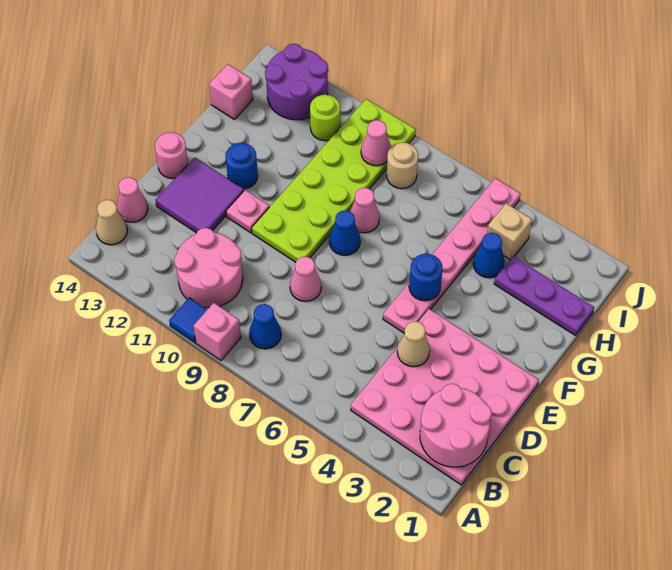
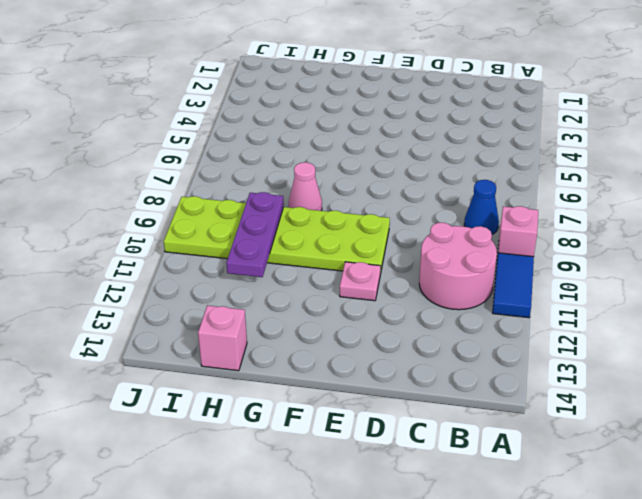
blue 1x2 tile [493,253,534,318] -> blue 1x1 tile [169,298,207,343]
purple 1x3 plate [226,192,284,277] -> purple 1x3 plate moved to [494,256,594,336]
none -> pink 4x4 plate [351,309,539,485]
none -> tan 1x1 cone [96,200,127,245]
none -> pink 1x1 cone [117,177,148,222]

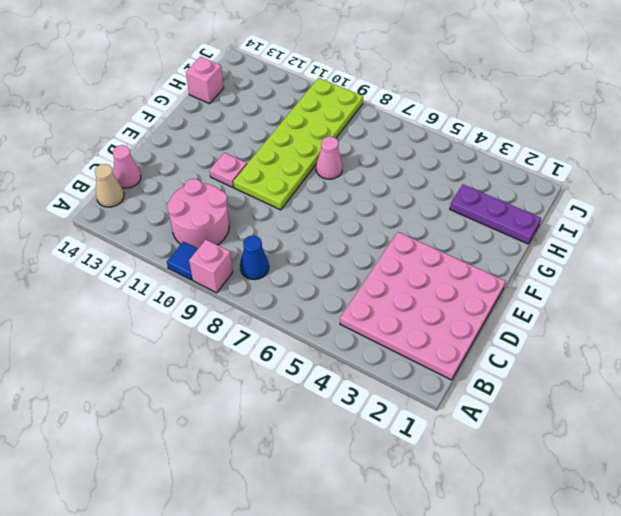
none -> pink 1x1 cone [290,257,321,302]
none -> purple 2x2 tile [155,158,244,233]
none -> pink 1x6 plate [383,178,521,334]

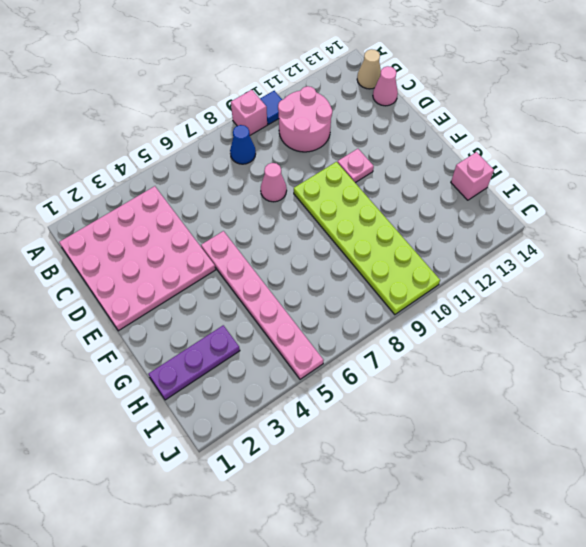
none -> purple 2x2 tile [155,158,244,233]
none -> pink 1x1 round brick [155,132,188,178]
none -> blue 1x1 cone [329,210,360,255]

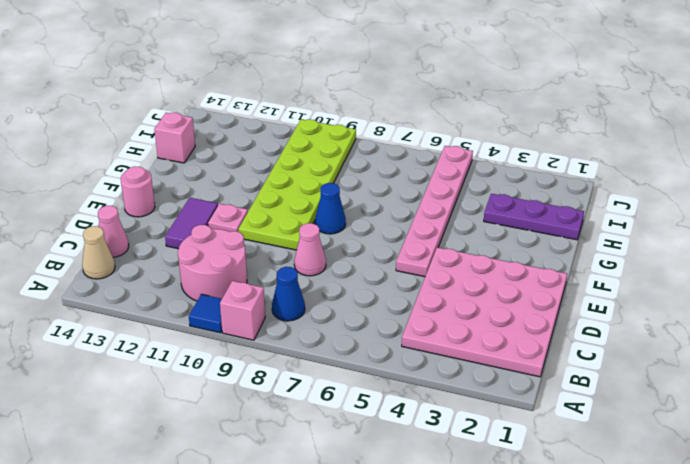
purple 1x2 tile [165,198,218,249] -> purple 2x2 tile [155,158,244,233]
none -> blue 1x1 round brick [226,143,258,189]
none -> pink 1x1 cone [350,188,380,233]
none -> blue 1x1 cone [473,233,505,278]

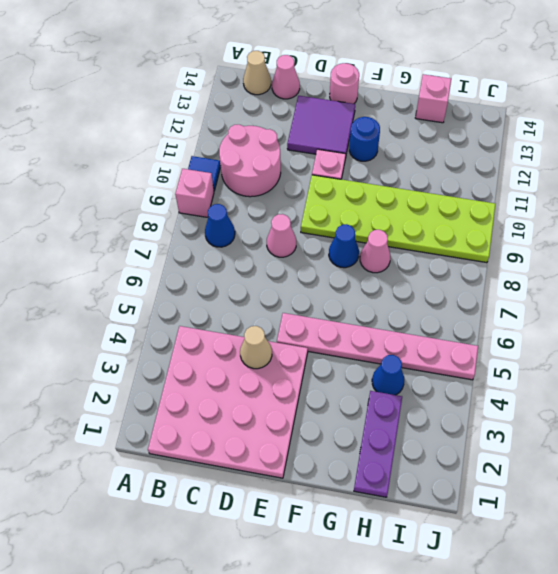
none -> tan 1x1 brick [487,203,532,259]
none -> tan 1x1 round brick [387,142,418,189]
none -> lime 1x1 round brick [310,95,340,141]

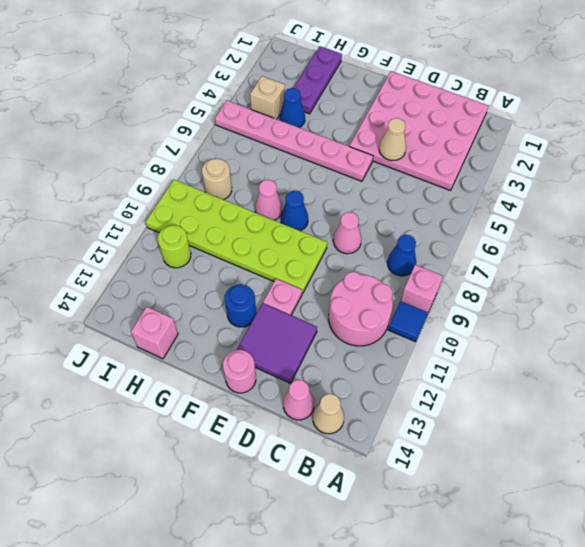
none -> purple 2x2 round brick [265,44,328,120]
none -> pink 2x2 round brick [420,384,492,467]
none -> blue 1x1 round brick [409,254,443,301]

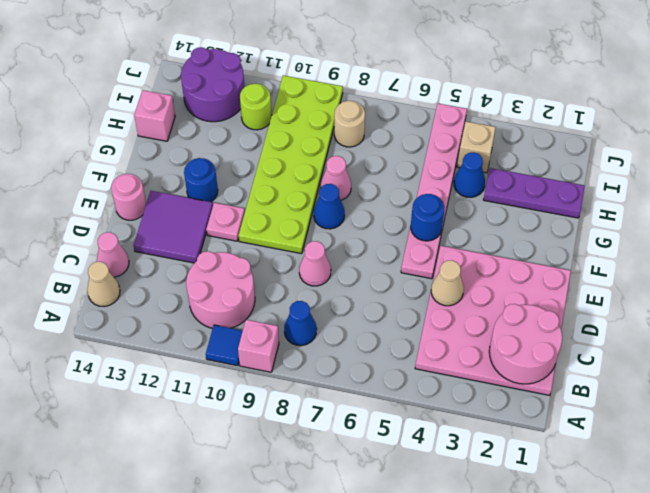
none -> pink 1x1 cone [361,120,391,166]

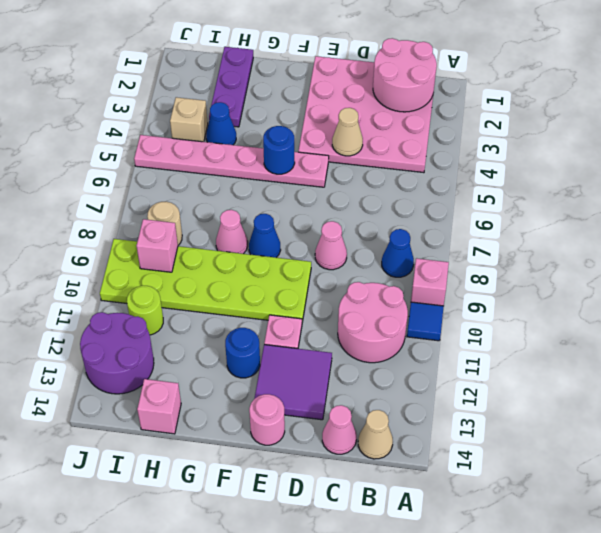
pink 1x1 brick [136,219,178,272] -> pink 1x1 cone [361,120,391,166]

